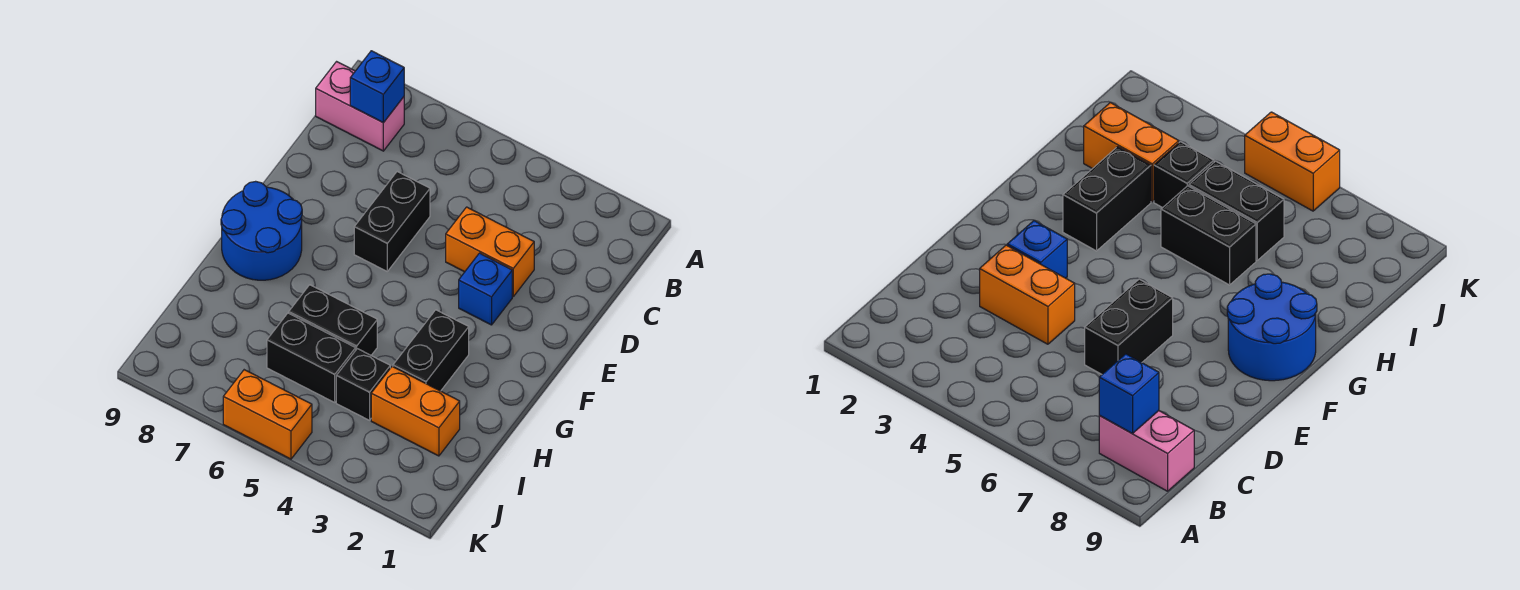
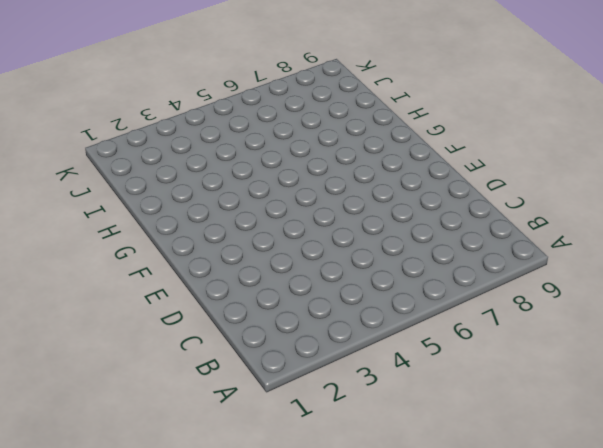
none -> pink 1x2 brick [316,62,404,151]
none -> orange 1x2 brick [446,207,534,296]
none -> black 1x2 brick [354,172,430,271]

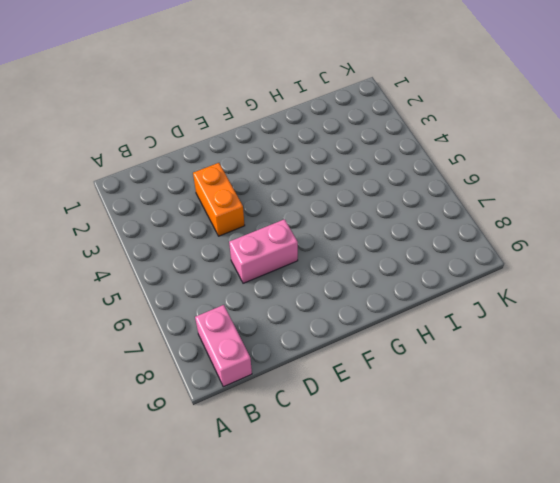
pink 1x2 brick [229,219,298,283] -> black 1x2 brick [354,172,430,271]
none -> blue 1x1 brick [459,253,512,325]
none -> blue 2x2 round brick [221,181,302,280]
none -> black 1x2 brick [393,310,469,391]

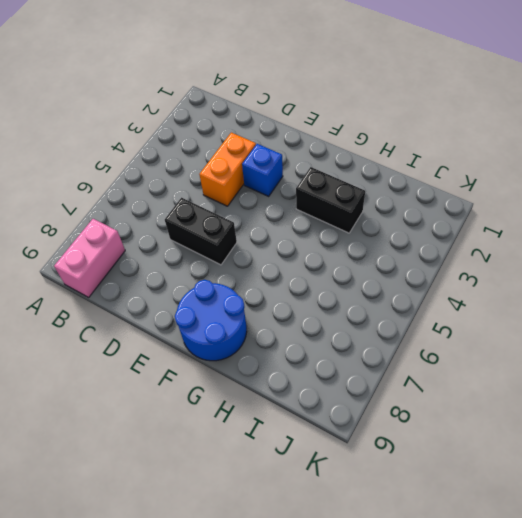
none -> black 1x2 brick [289,285,377,355]
none -> orange 1x2 brick [371,367,460,456]
none -> black 1x1 brick [336,349,390,420]

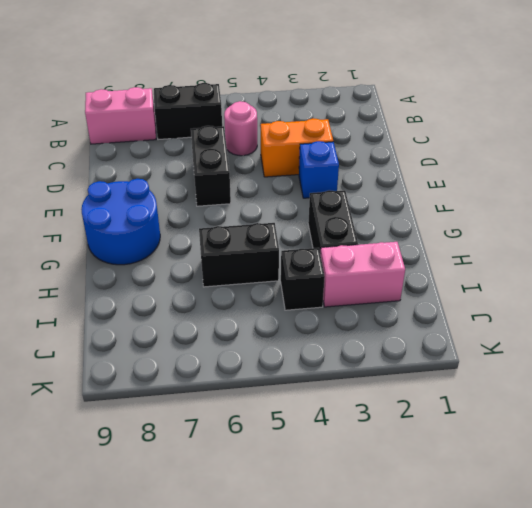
black 1x2 brick [154,83,222,140] -> black 1x2 brick moved to [267,313,356,402]
pink 1x1 round brick [224,101,257,156] -> none
pink 1x2 brick [320,242,405,307] -> orange 1x2 brick [371,367,460,456]
none -> orange 1x2 brick [223,370,312,459]
none -> blue 1x1 brick [350,51,404,123]

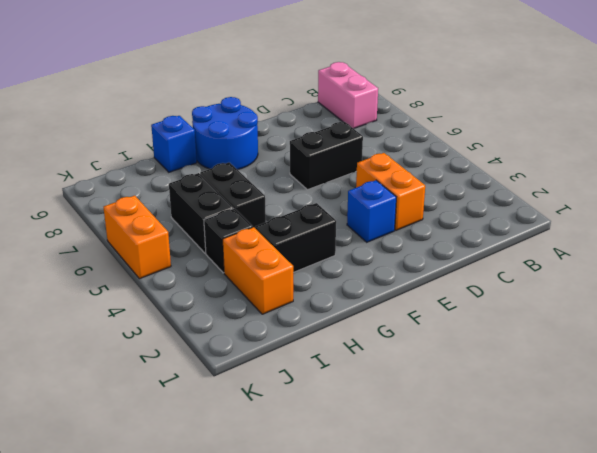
blue 1x1 brick [151,116,197,172] -> blue 1x1 brick moved to [350,51,404,123]

